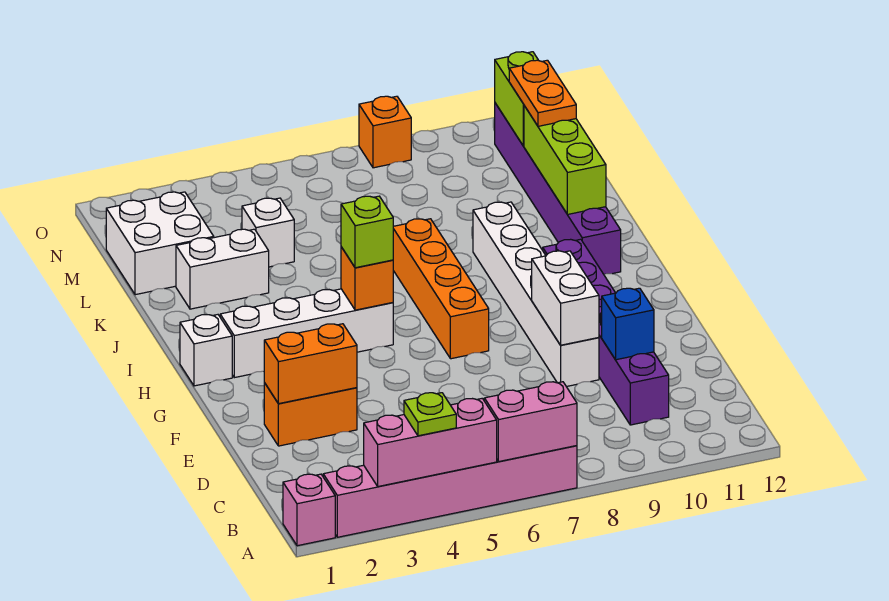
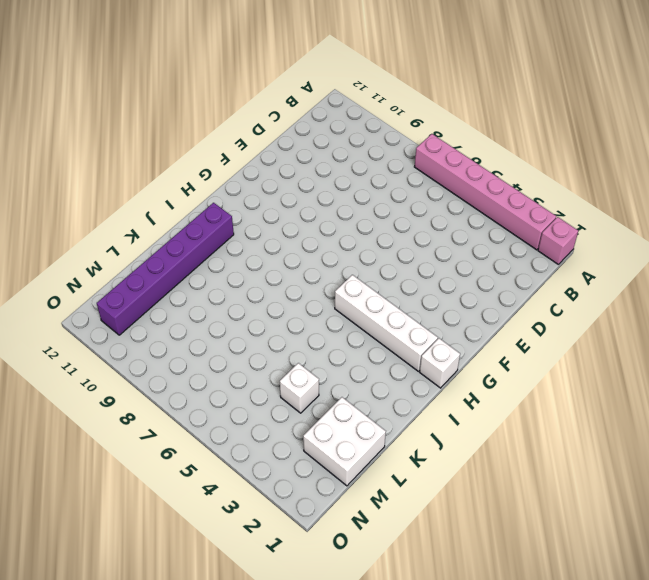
none -> purple 1x6 brick [543,239,669,425]
none -> orange 1x2 brick [264,383,357,446]
none -> white 1x6 brick [473,202,599,387]

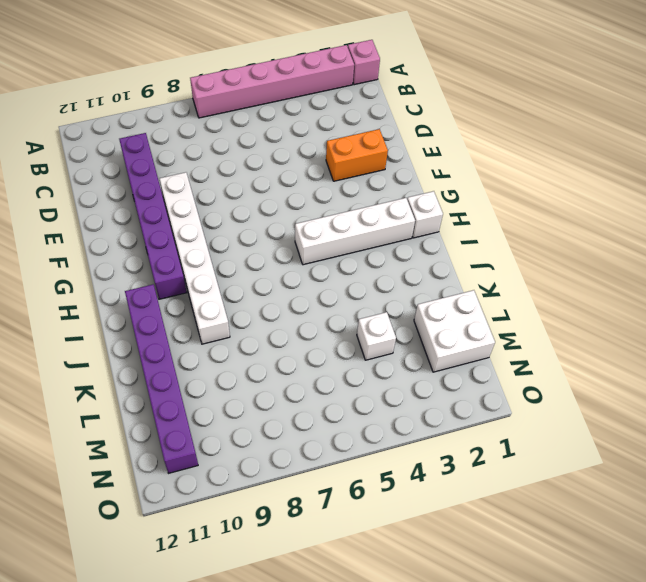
none -> orange 1x4 brick [393,219,489,359]
none -> white 1x2 brick [176,229,269,309]
none -> orange 1x1 brick [359,96,411,168]

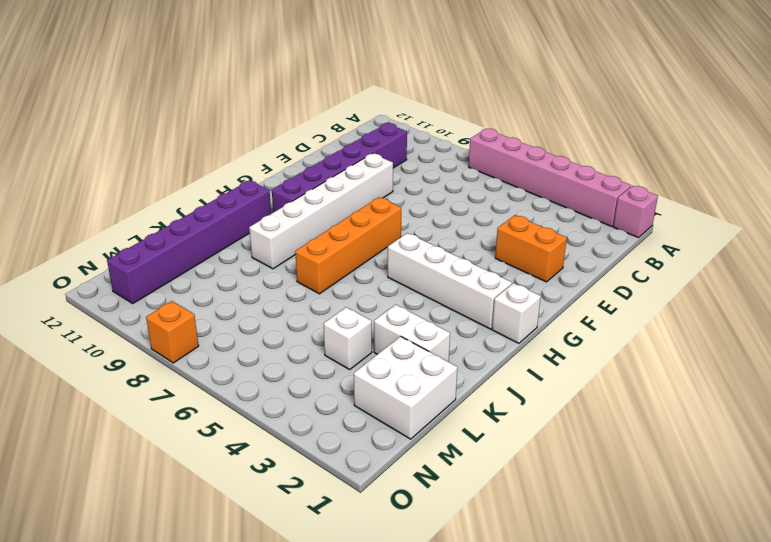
none -> pink 1x3 brick [364,398,497,486]
none -> pink 1x2 brick [484,382,577,462]
none -> blue 1x1 brick [602,288,654,360]

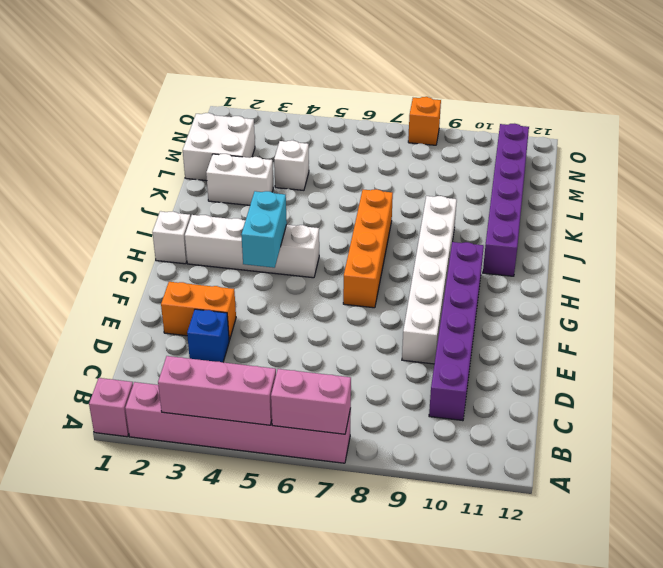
blue 1x1 brick [187,309,229,362] -> blue 1x1 brick moved to [602,288,654,360]
cyan 1x2 brick [241,191,287,268] -> none
none -> orange 1x2 brick [264,324,357,404]
none -> white 1x2 brick [532,251,599,345]
none -> orange 1x1 brick [341,247,393,310]

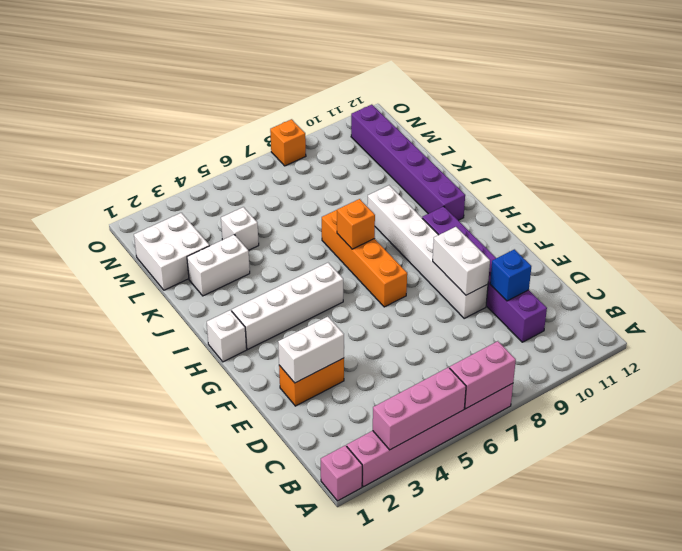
white 1x2 brick [278,317,344,383] -> orange 1x2 brick [264,324,357,404]
orange 1x1 brick [337,199,375,249] -> orange 1x1 brick moved to [341,247,393,310]
none -> lime 1x3 brick [524,106,606,214]
none -> lime 1x2 brick [495,52,539,146]
none -> lime 1x1 plate [404,393,456,436]

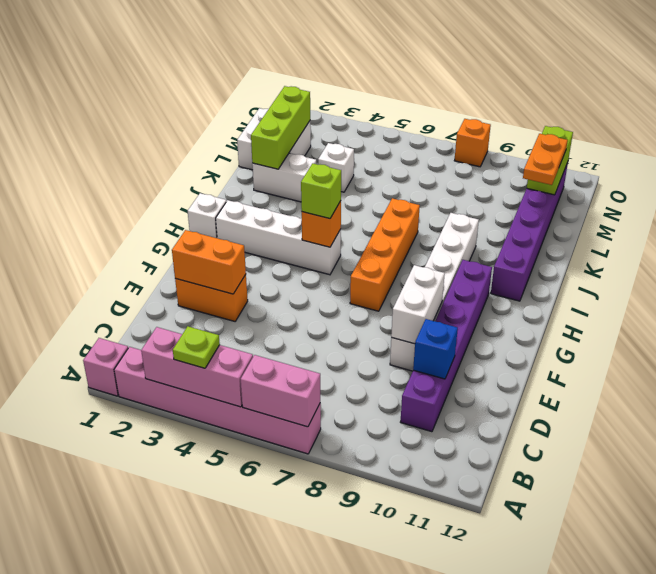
lime 1x3 brick [251,86,310,169] -> lime 1x3 brick moved to [524,106,606,214]

